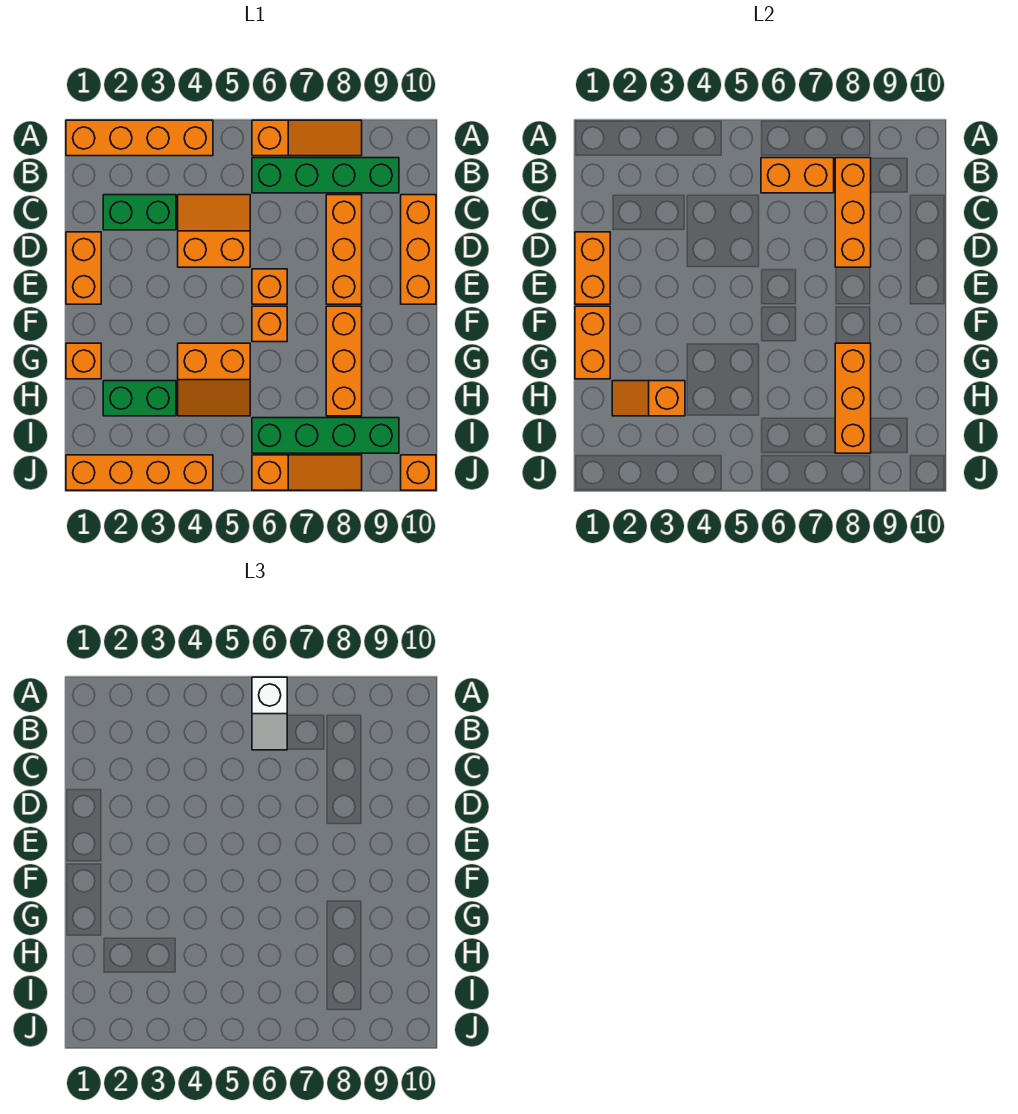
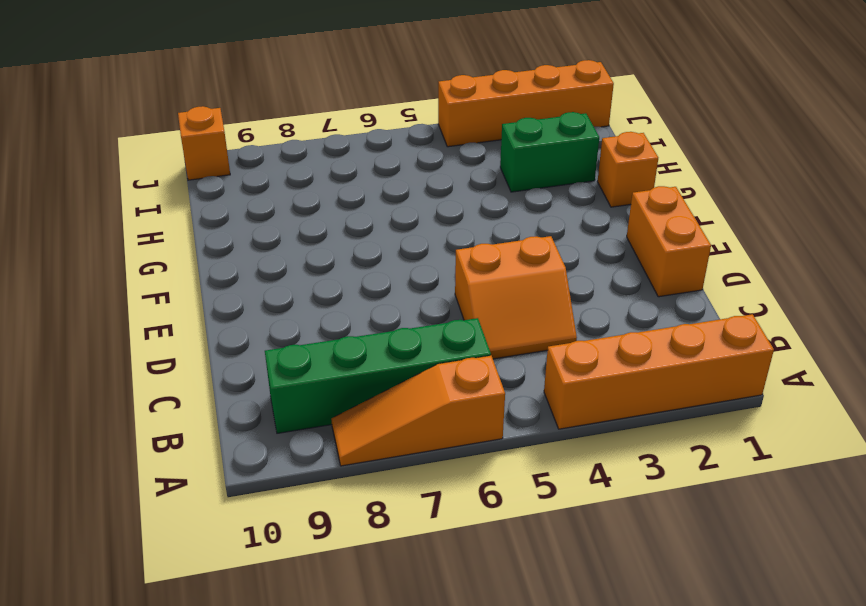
none -> green 1x2 brick [103,195,176,230]
none -> orange 1x3 brick [326,195,362,304]
none -> orange 1x3 brick [401,195,436,304]

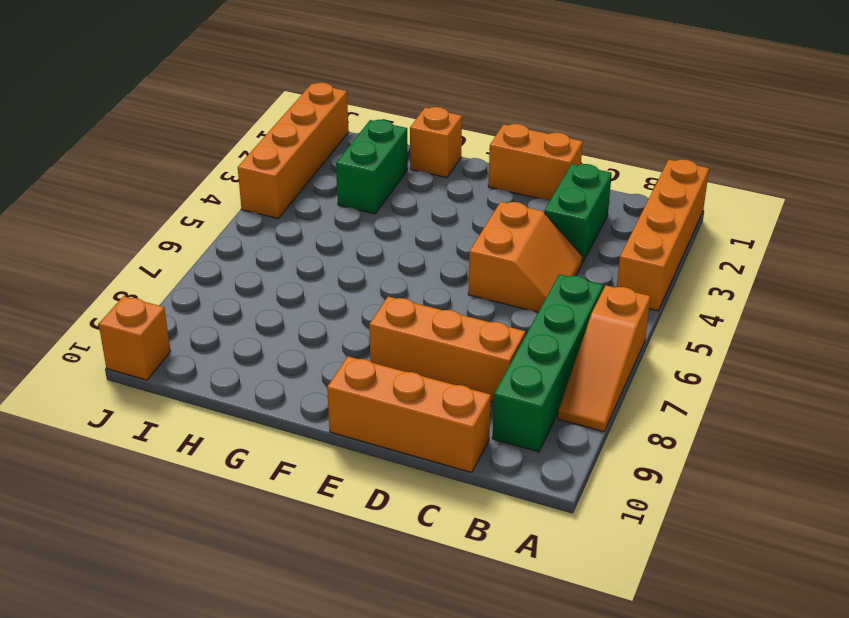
none -> orange 1x1 brick [252,269,287,304]
none -> orange 1x1 brick [252,306,287,342]
none -> orange 1x3 brick [326,306,362,416]

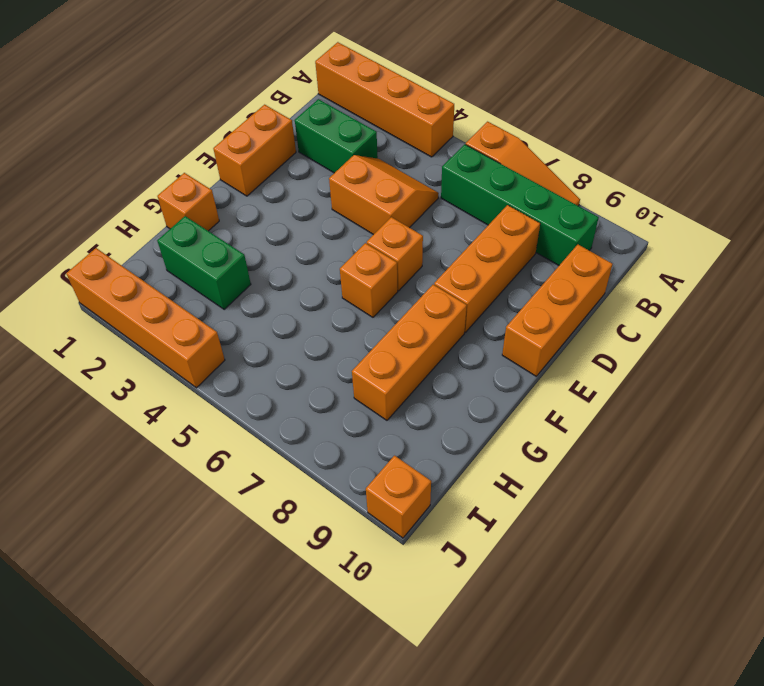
none -> orange 2x2 slope [178,343,250,416]
none -> green 1x4 brick [252,418,399,453]
none -> orange 1x3 slope [252,455,362,490]

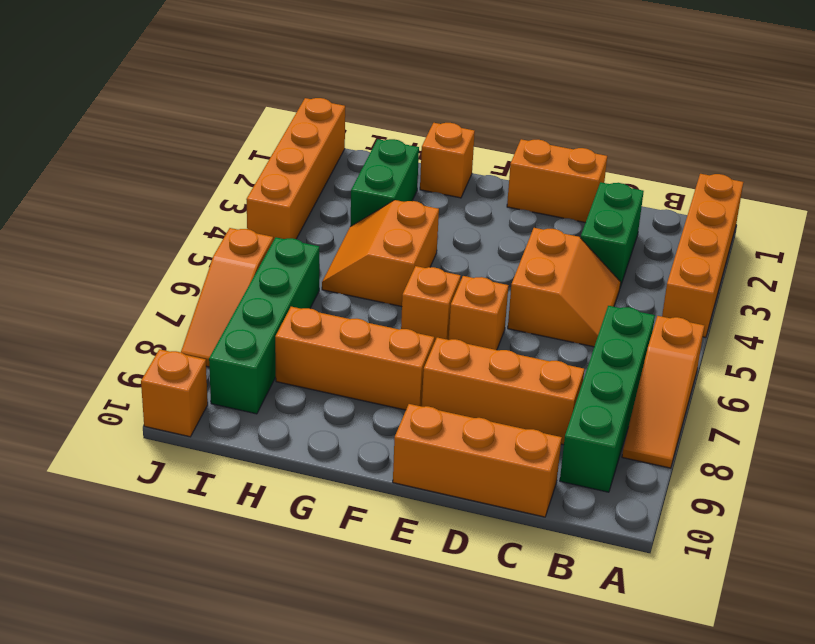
none -> orange 1x2 brick [761,158,834,193]
none -> orange 1x3 brick [835,158,871,267]
none -> orange 1x2 brick [575,232,610,304]

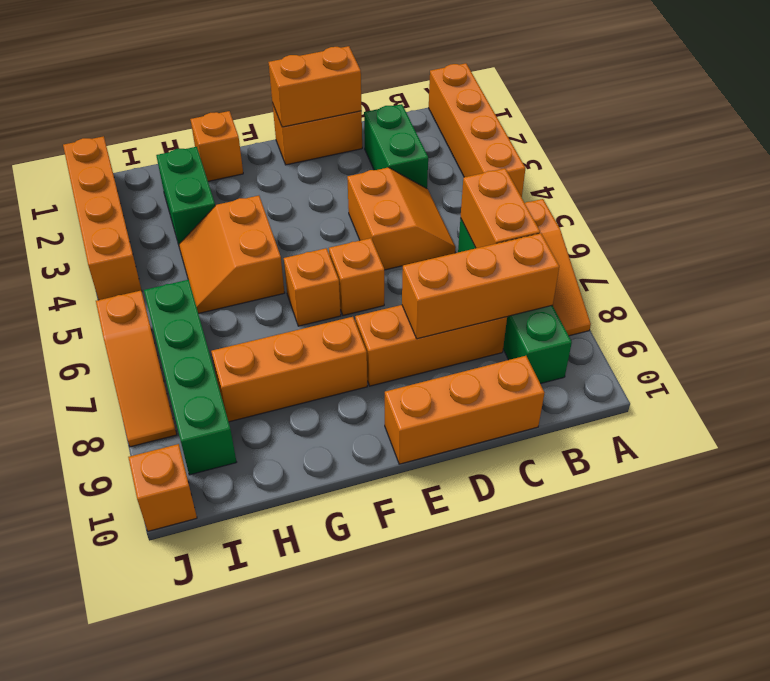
none -> orange 1x2 brick [575,306,610,379]
none -> orange 1x3 brick [835,343,871,453]
none -> orange 1x2 slope [612,381,685,416]

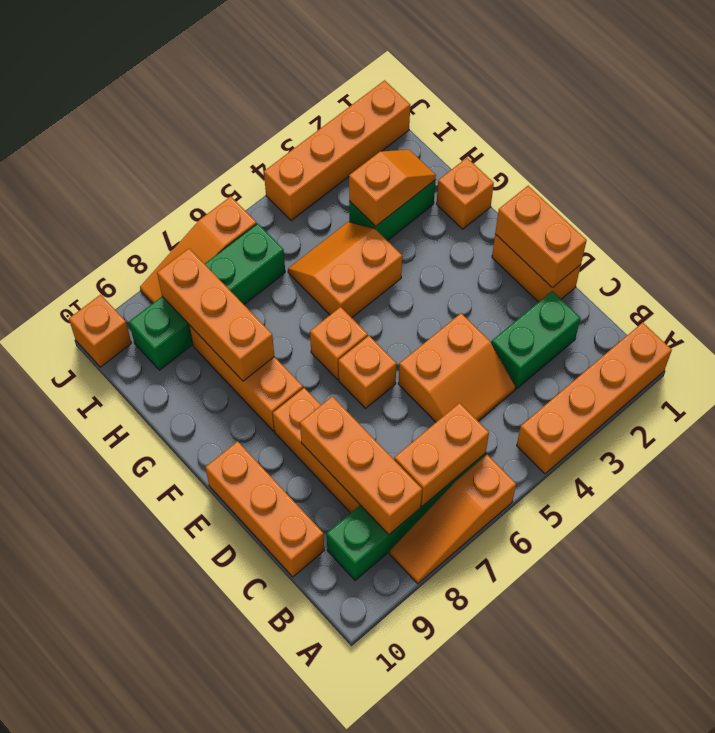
none -> orange 1x2 brick [575,306,610,379]
none -> white 1x2 slope [252,677,287,750]

